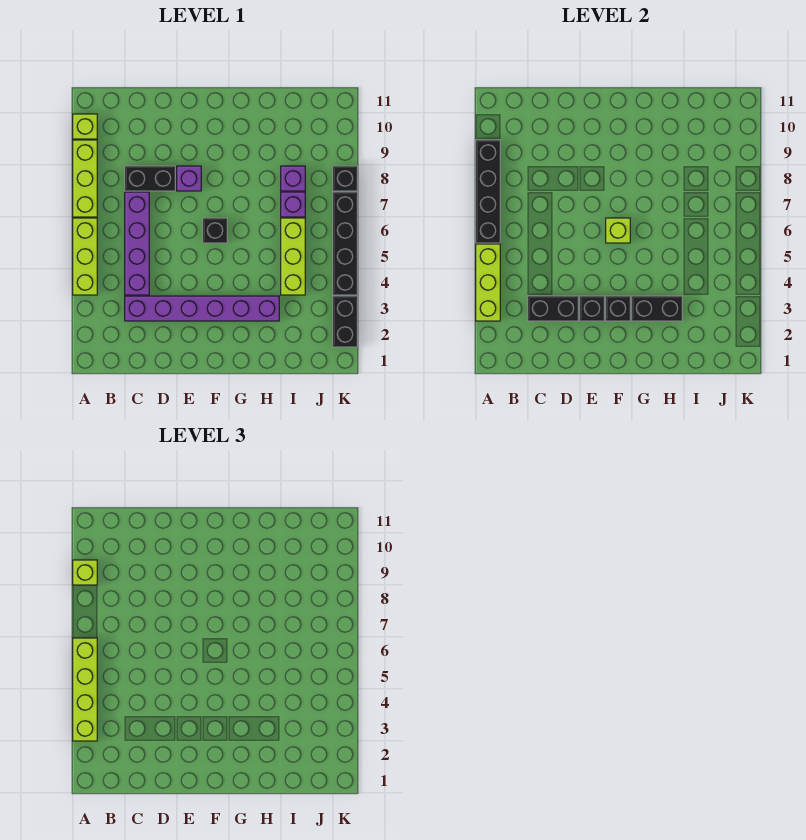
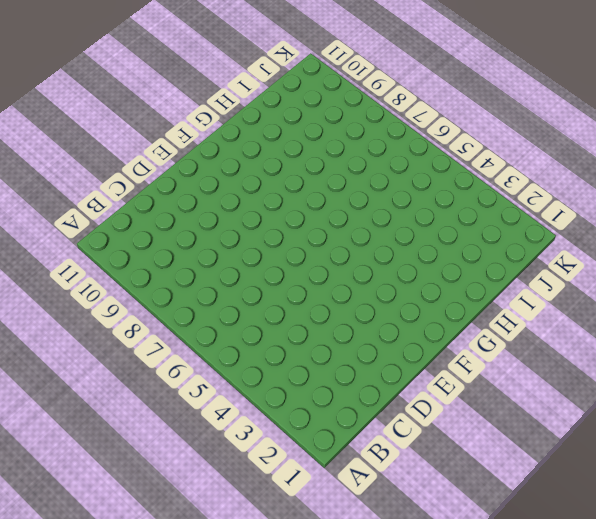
none -> lime 1x3 brick [73,218,97,295]
none -> lime 1x3 brick [73,140,97,217]
none -> lime 1x1 brick [73,114,97,139]

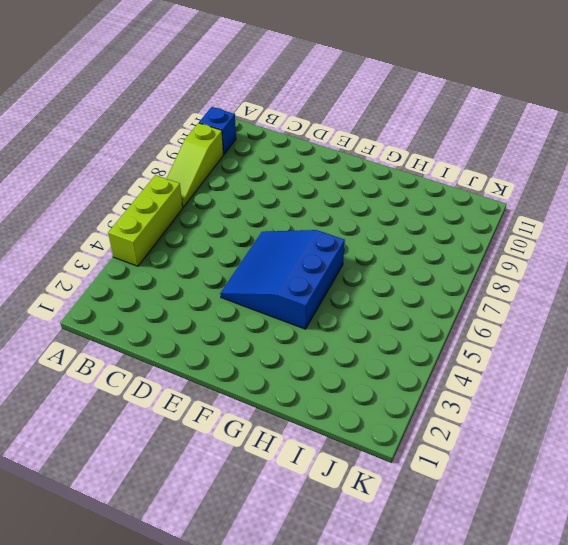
lime 1x3 slope [166,123,224,207] -> lime 1x3 brick [73,140,97,217]
blue 1x1 brick [199,107,236,155] -> lime 1x1 brick [73,114,97,139]
blue 3x3 slope [220,230,345,329] -> black 1x1 brick [203,218,227,243]
none -> purple 1x6 brick [125,296,279,321]
none -> purple 1x4 brick [125,192,149,295]
none -> black 1x2 brick [125,166,175,191]

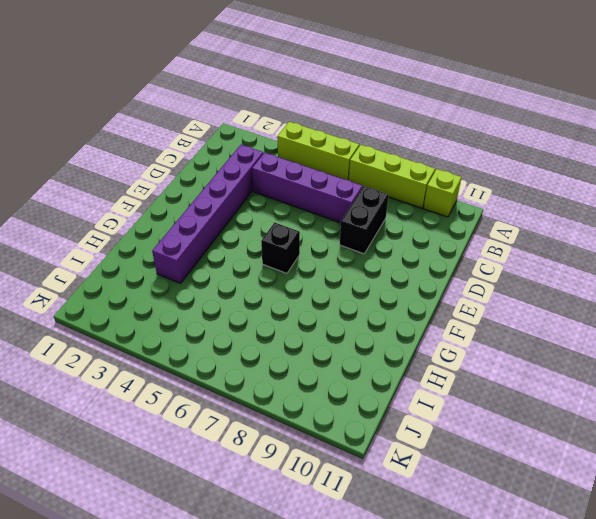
none -> purple 1x1 brick [177,166,201,191]
none -> lime 1x3 brick [281,218,305,295]
none -> purple 1x1 brick [281,192,305,217]

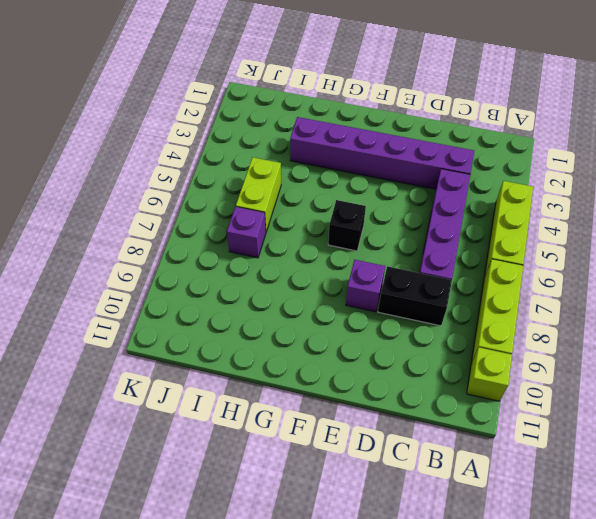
lime 1x2 brick [236,157,281,232] -> lime 1x3 brick [281,218,305,295]
none -> purple 1x1 brick [281,166,305,191]
none -> black 1x2 brick [333,296,357,347]
none -> black 1x4 brick [333,192,357,295]

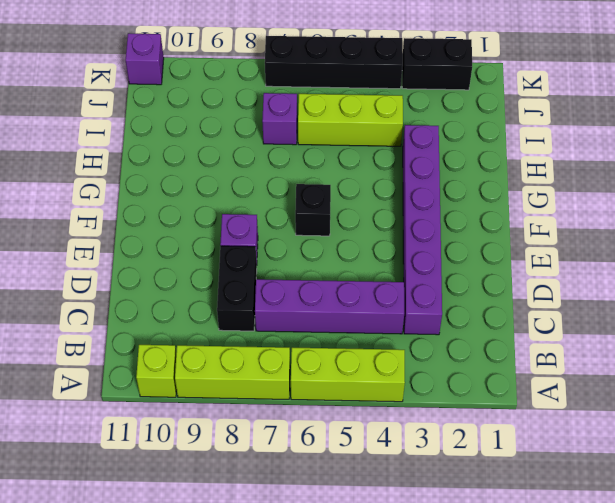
purple 1x1 brick [126,33,164,85] -> purple 1x1 brick moved to [281,166,305,191]
none -> black 1x1 brick [333,166,357,191]
none -> lime 1x3 brick [476,244,500,321]
none -> black 1x4 brick [476,140,500,243]

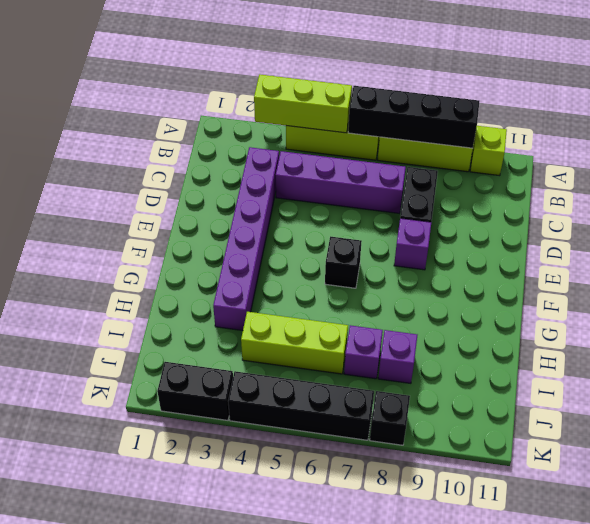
none -> black 1x2 brick [528,296,578,321]
none -> black 1x1 brick [580,296,604,321]
none -> black 1x1 brick [606,296,630,321]

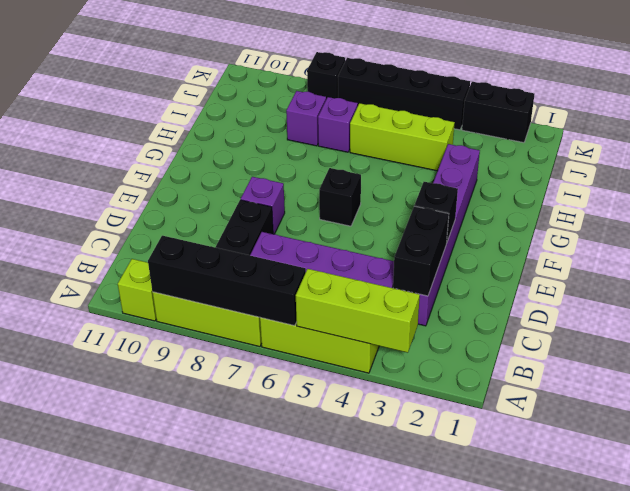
none -> black 1x1 brick [606,296,630,321]
none -> lime 1x1 brick [606,218,630,243]
none -> black 1x2 brick [632,296,682,321]

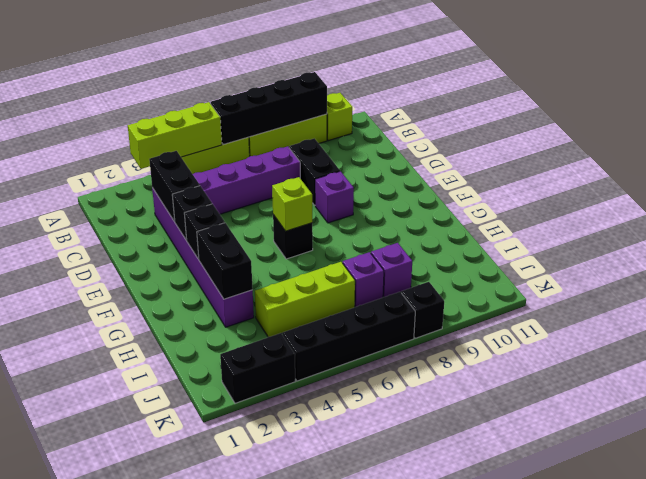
none -> lime 1x4 brick [73,638,97,741]
none -> lime 1x1 brick [73,560,97,585]

